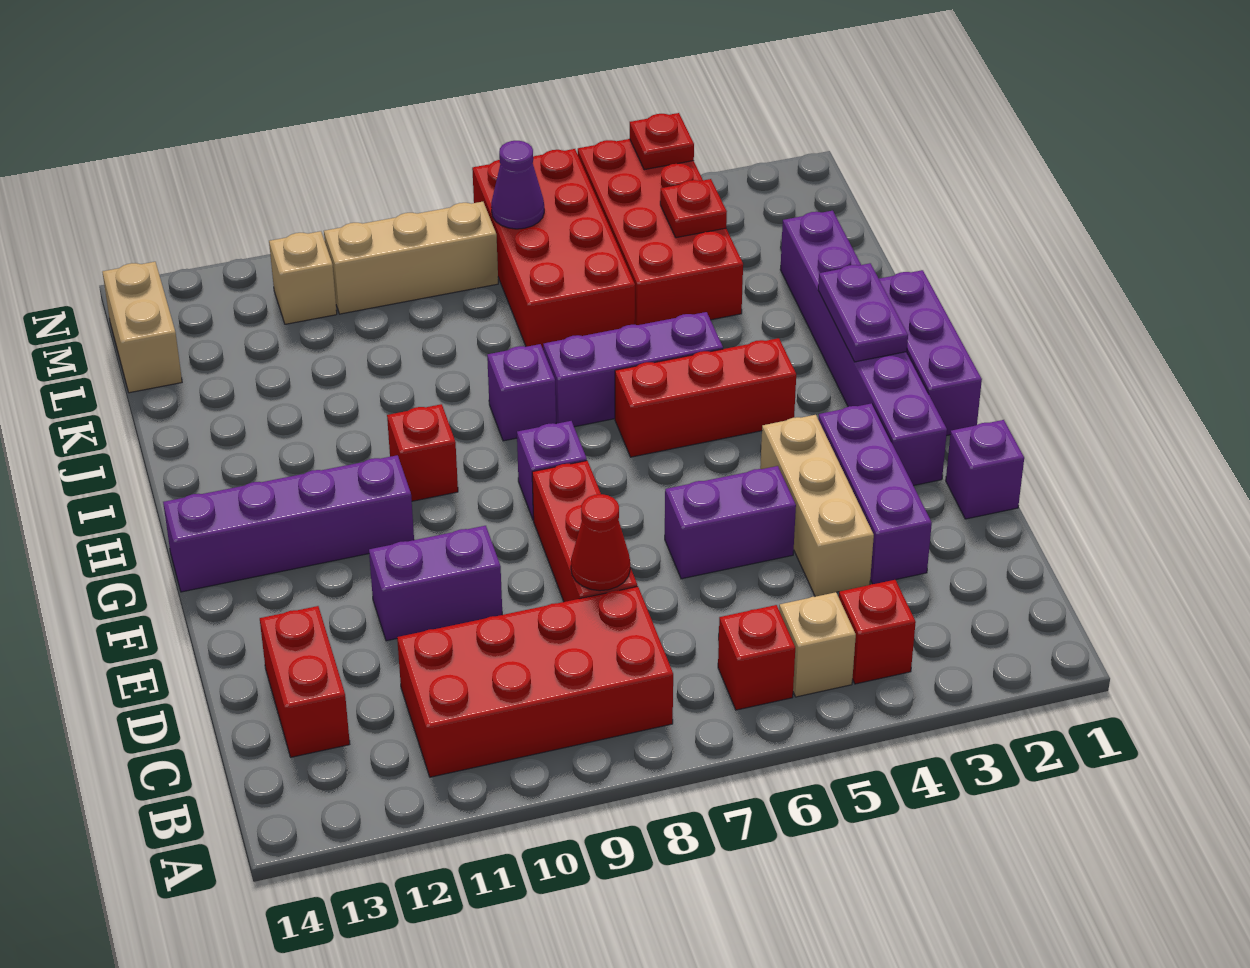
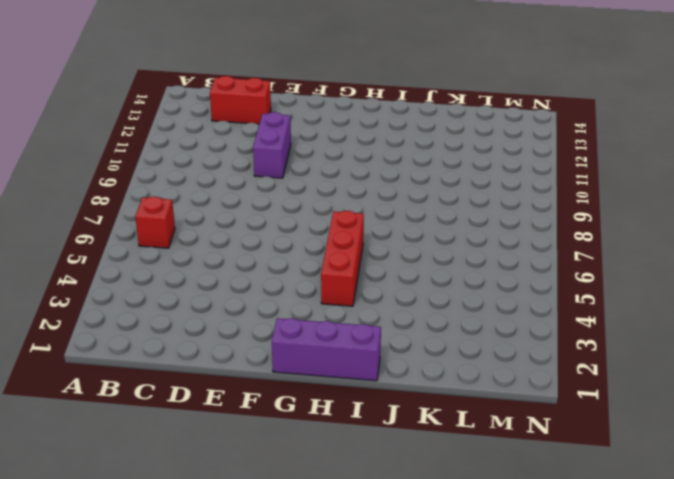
none -> red 1x1 brick [839,580,916,684]
none -> tan 1x1 brick [779,592,856,697]
none -> red 2x4 brick [397,586,673,777]

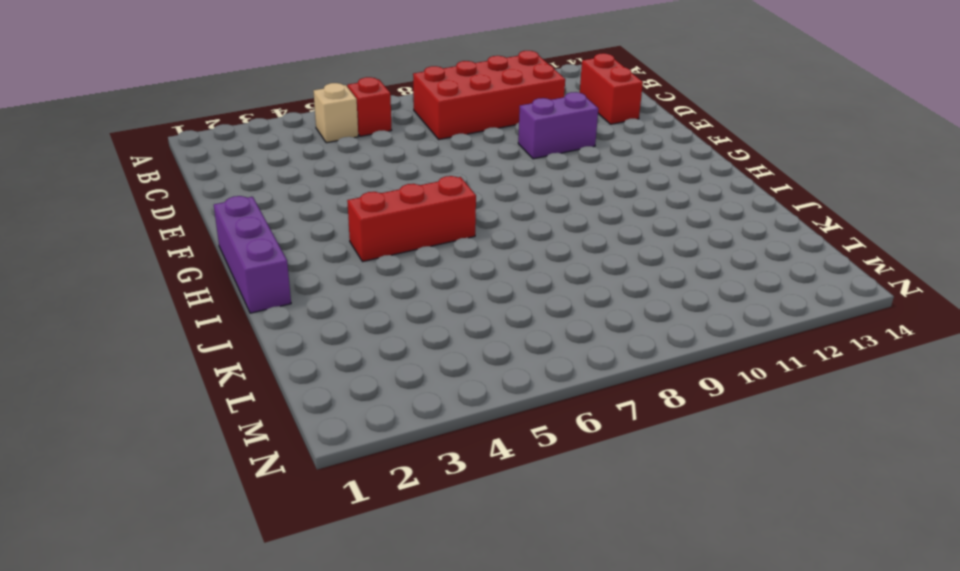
none -> red 1x1 brick [839,580,916,684]
none -> purple 1x3 brick [818,403,932,584]
none -> tan 1x3 brick [760,415,874,597]

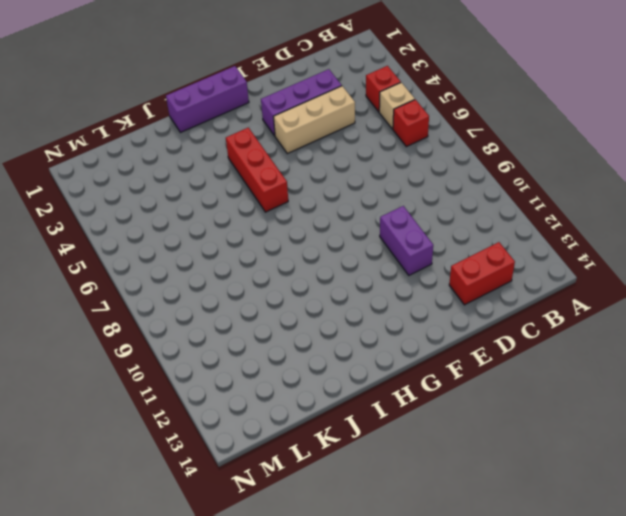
none -> red 2x4 brick [397,586,673,777]
none -> red 1x3 brick [532,461,637,602]
none -> purple 1x1 brick [946,420,1024,519]

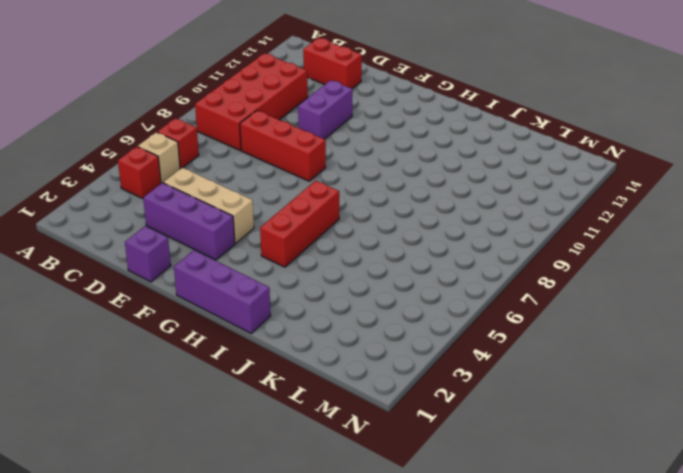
none -> purple 1x2 brick [665,466,796,579]
none -> purple 1x6 brick [780,211,947,486]
none -> purple 1x1 brick [517,421,587,520]

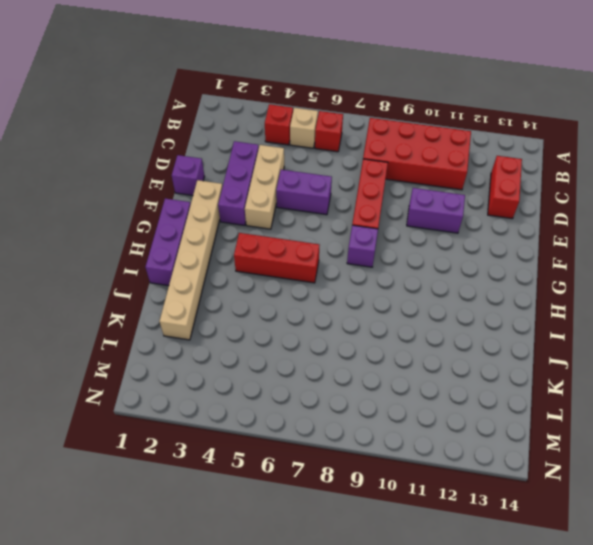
tan 1x6 brick [159,180,223,340] -> purple 1x6 brick [780,211,947,486]
none -> purple 1x4 brick [163,455,414,592]
none -> red 1x1 brick [387,404,458,501]
none -> purple 1x3 brick [543,312,723,427]

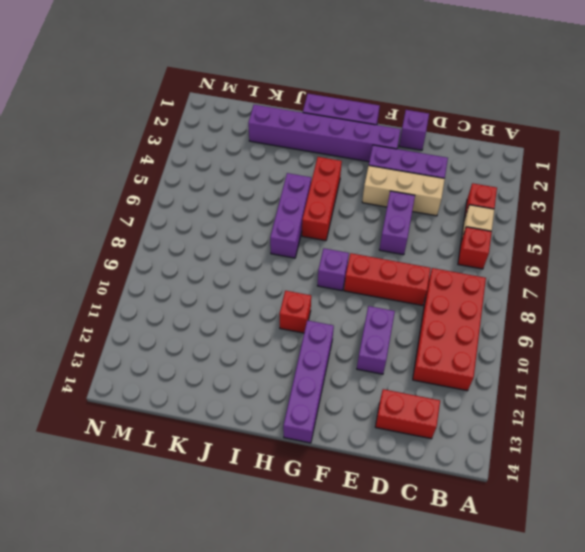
none -> purple 1x1 brick [487,344,556,441]
none -> red 2x4 brick [578,139,743,325]
none -> red 2x4 brick [472,149,635,351]

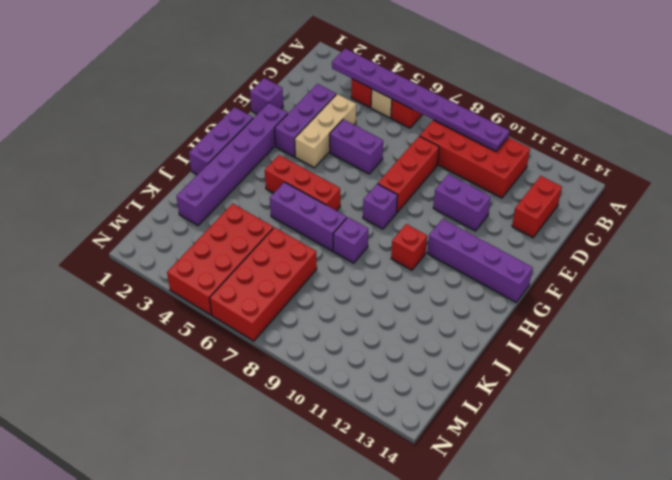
purple 1x8 plate [332,49,509,151] -> none
none -> tan 1x2 brick [103,262,182,393]
none -> tan 1x3 brick [324,202,498,314]
none -> tan 1x1 brick [269,231,337,324]

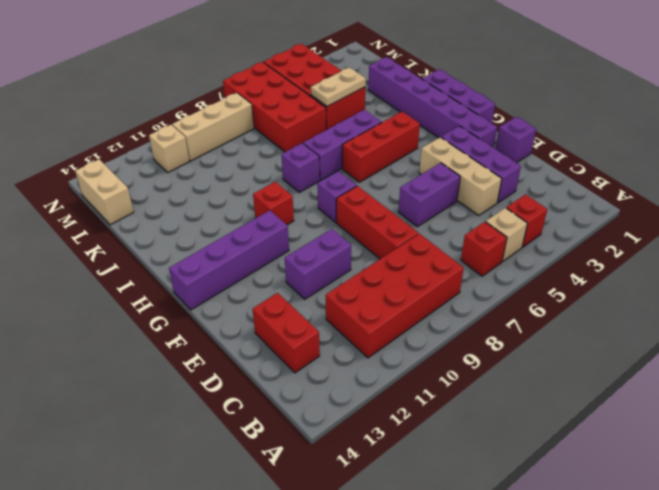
tan 1x2 plate [311,67,366,106] -> none
none -> red 1x1 cone [571,494,630,591]
none -> purple 1x2 plate [818,263,908,362]
none -> red 1x1 plate [660,179,727,238]

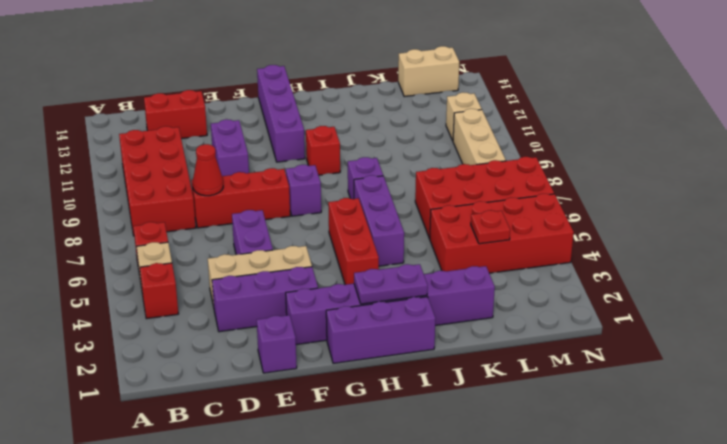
none -> purple 1x1 cone [491,141,544,229]
none -> red 1x1 plate [630,113,694,170]

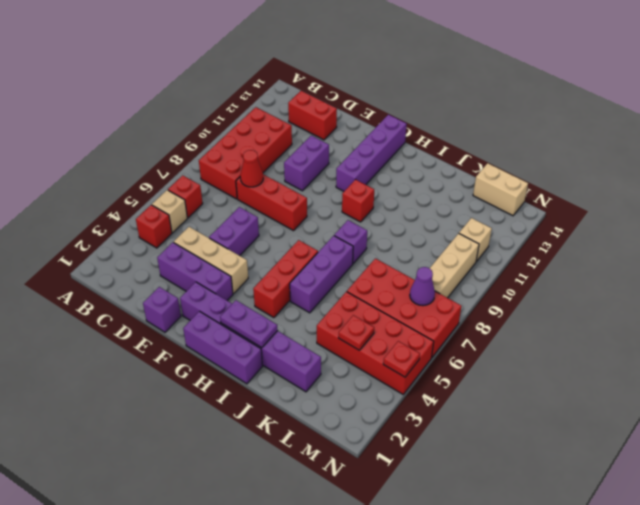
none -> purple 1x1 brick [517,421,587,520]

